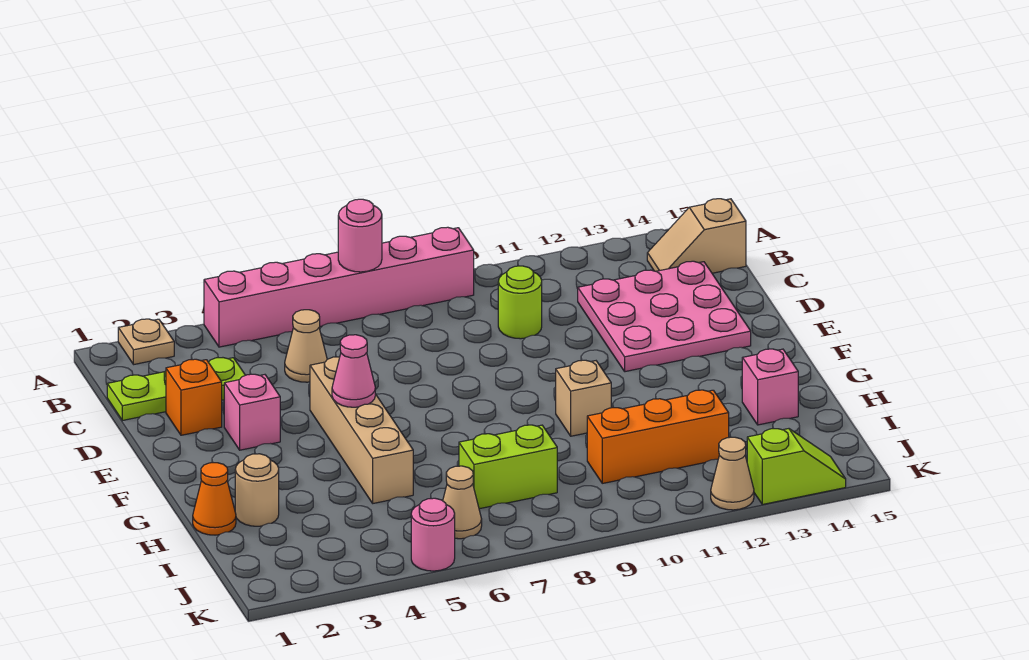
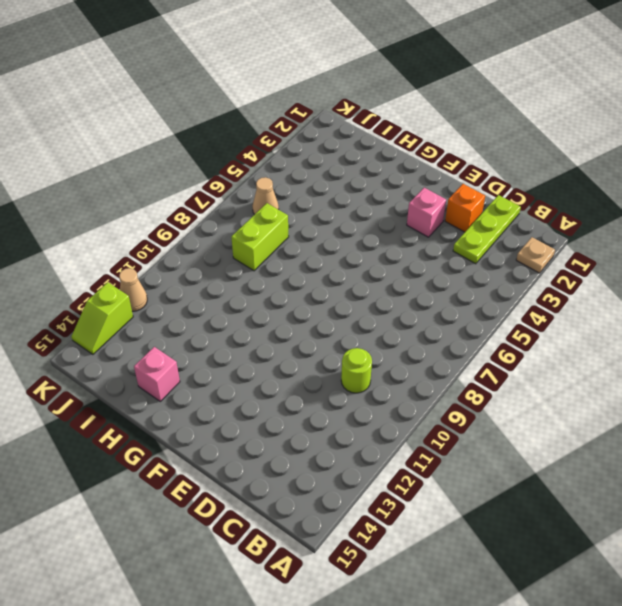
none -> pink 1x6 brick [204,227,474,347]
none -> tan 1x2 slope [647,199,746,273]
none -> tan 1x1 cone [285,310,327,382]

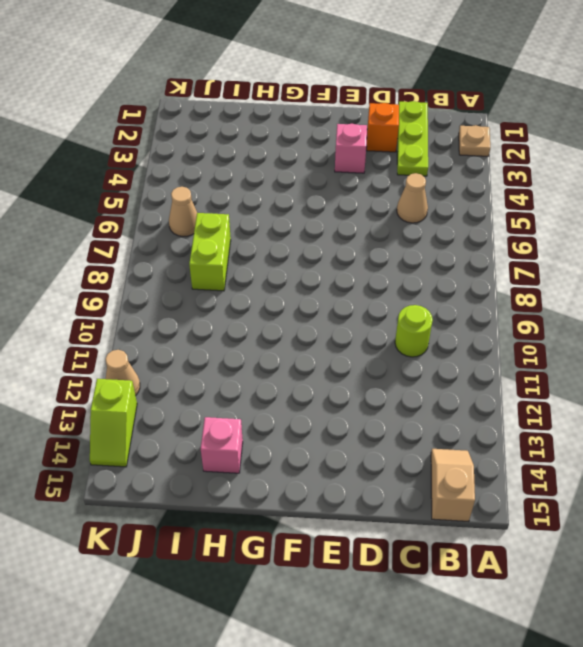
none -> pink 1x6 brick [204,227,474,347]
none -> pink 3x3 plate [578,261,751,372]
none -> tan 1x4 brick [310,357,413,503]

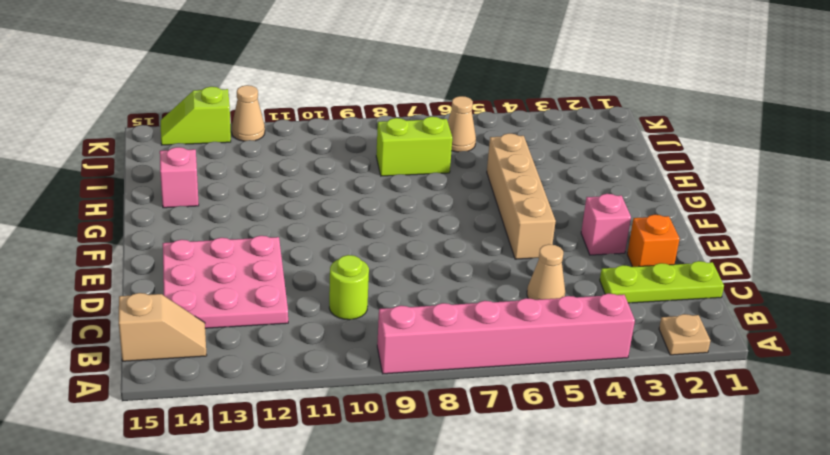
none -> tan 1x1 brick [556,360,611,436]
none -> orange 1x1 cone [193,463,236,535]
none -> tan 1x1 round brick [235,454,279,526]

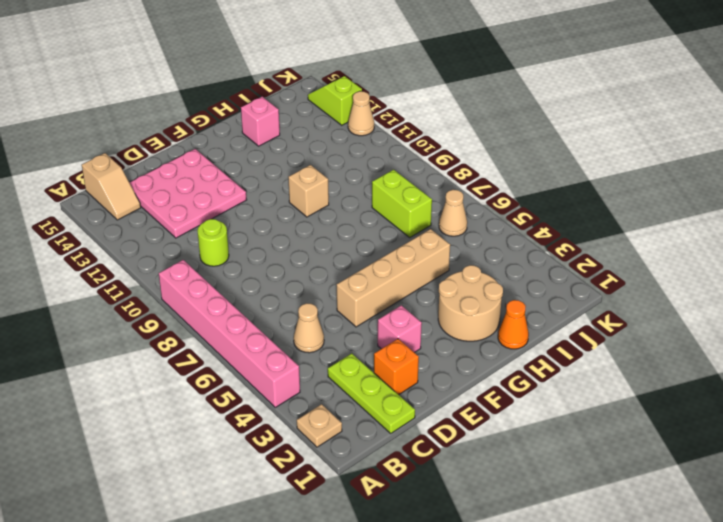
tan 2x2 round brick [438,265,503,341] -> tan 1x1 round brick [235,454,279,526]
none -> orange 1x3 brick [587,390,729,483]
none -> pink 1x1 round brick [411,498,455,571]
none -> pink 1x1 round brick [338,199,382,272]

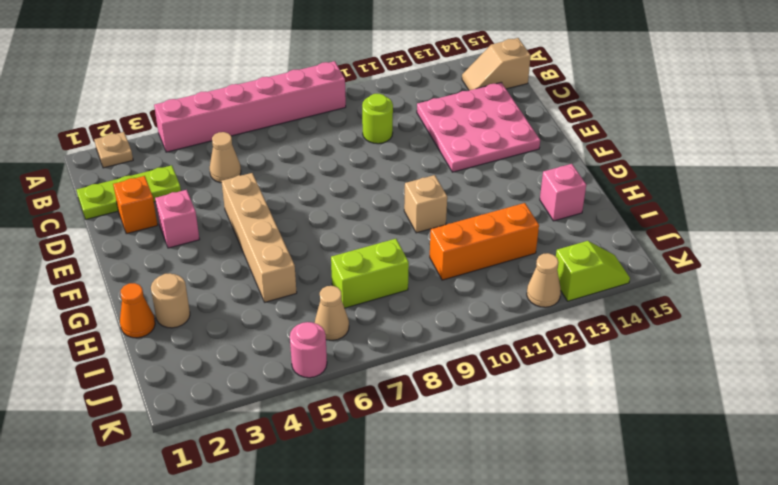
none -> pink 1x1 round brick [338,199,382,272]
none -> pink 1x1 cone [332,335,375,407]

